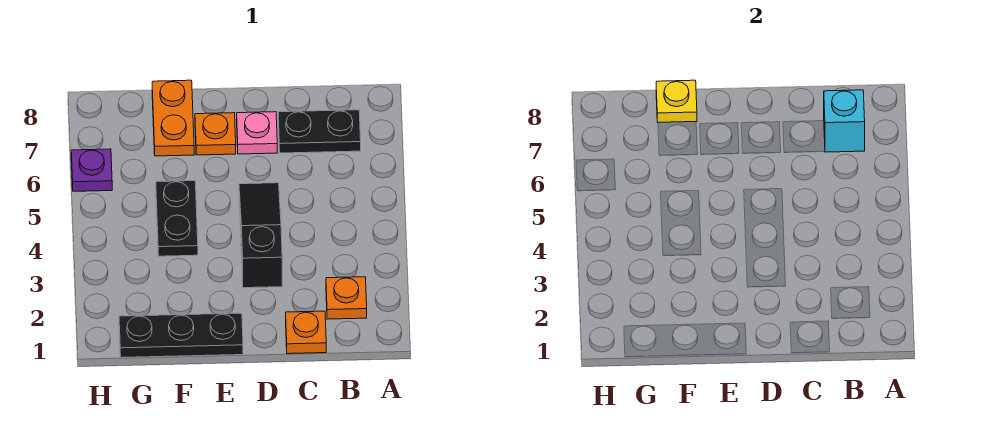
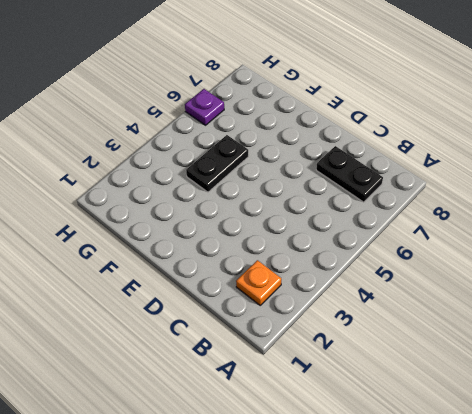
none -> orange 1x1 plate [286,311,326,354]
none -> black 1x3 slope [239,183,282,288]
none -> pink 1x1 plate [237,112,277,154]

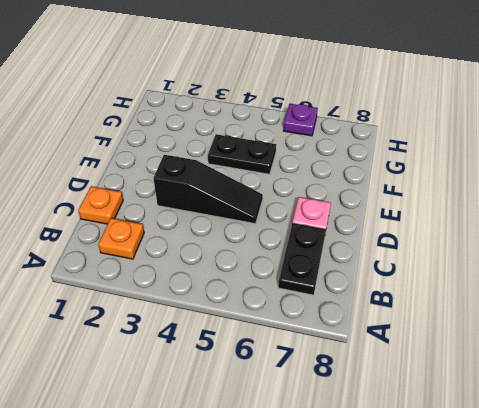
none -> black 1x3 plate [119,313,243,357]
none -> orange 1x1 plate [195,113,236,155]
none -> orange 1x2 plate [152,80,194,156]

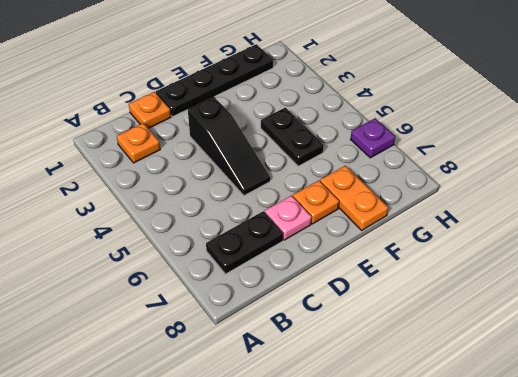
black 1x4 plate [156,44,273,117] -> black 1x3 plate [119,313,243,357]
none -> cyan 1x1 brick [824,90,865,152]
none -> yellow 1x1 plate [656,80,697,122]

